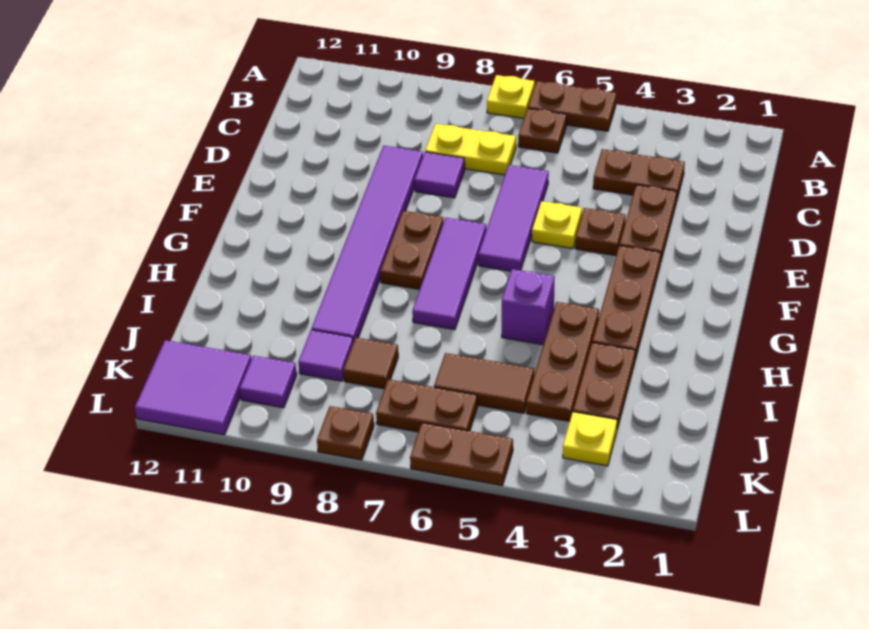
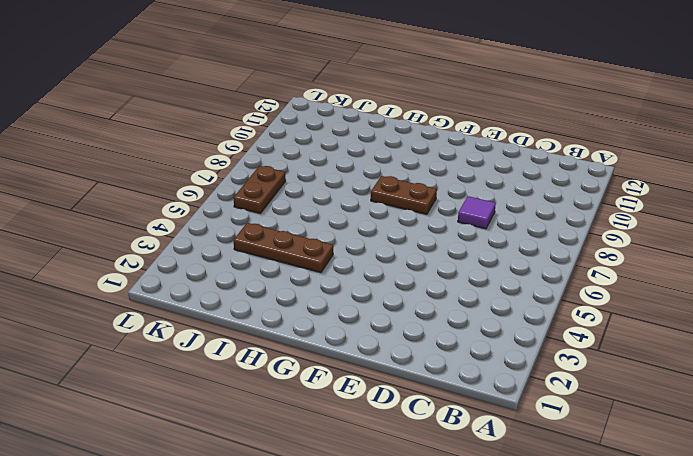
none -> brown 1x2 plate [528,81,617,131]
none -> yellow 1x1 plate [487,75,535,118]
none -> brown 1x1 plate [518,108,567,153]

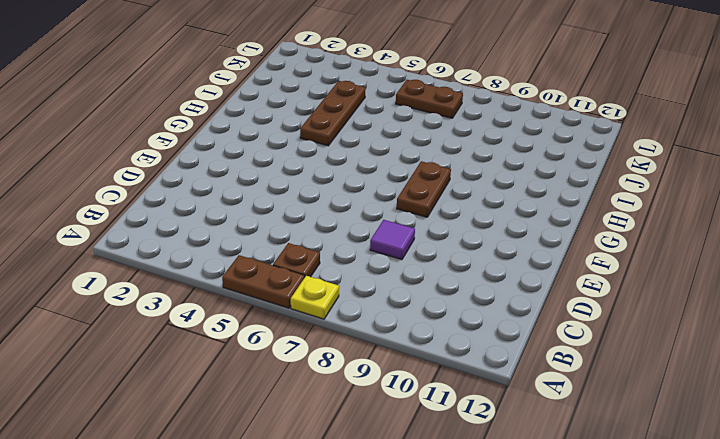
none -> brown 1x2 plate [593,149,685,202]
none -> yellow 1x2 plate [425,124,516,175]
none -> brown 1x2 plate [619,185,677,260]

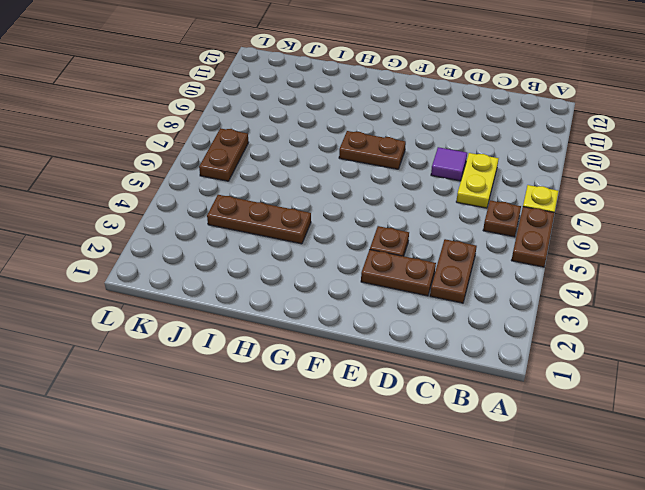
none -> purple 1x3 tile [478,165,549,271]
none -> purple 1x6 tile [312,146,423,342]
none -> yellow 1x1 plate [532,201,582,249]

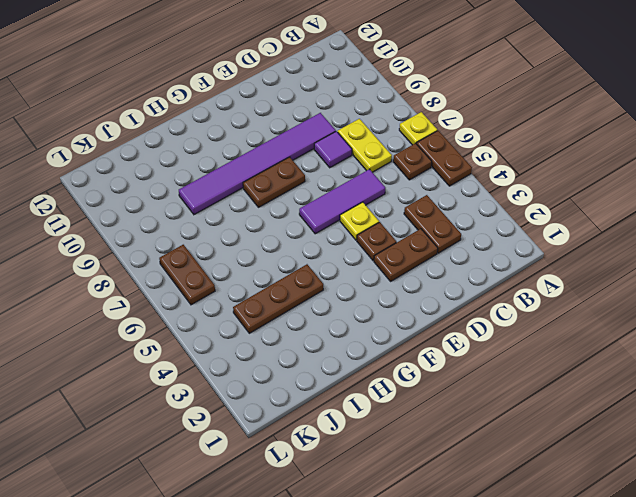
none -> brown 1x3 plate [592,246,661,359]
none -> purple 1x3 tile [412,218,486,330]
none -> purple 1x1 brick [502,269,555,345]

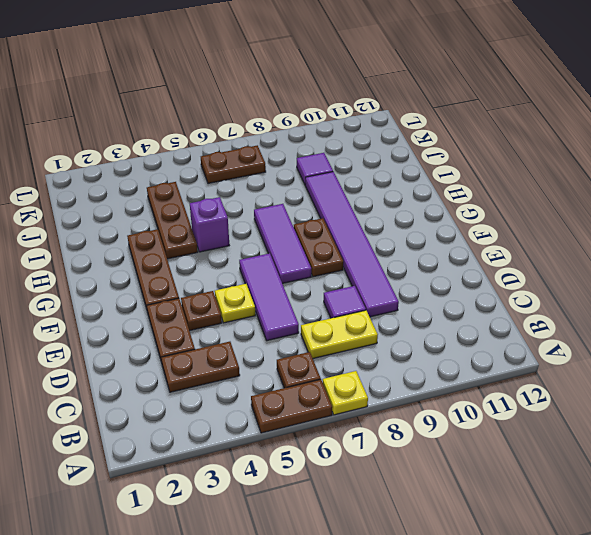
none -> brown 1x2 plate [573,343,636,429]
none -> brown 1x2 tile [434,353,534,413]
none -> brown 1x1 tile [343,338,398,389]

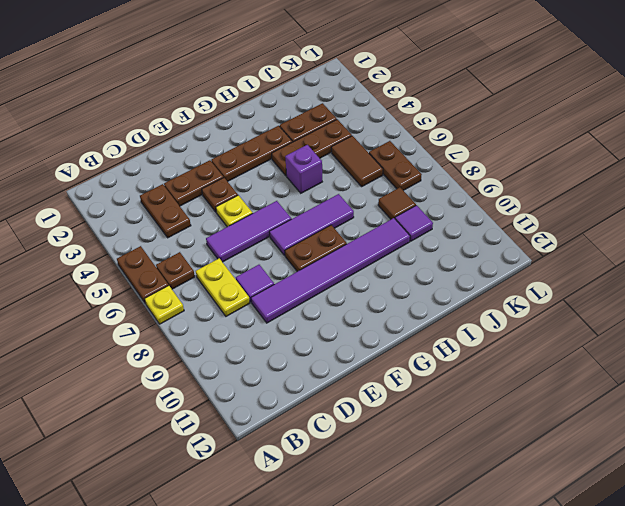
none -> yellow 1x1 plate [563,412,617,466]
none -> purple 1x1 tile [240,356,297,408]
none -> purple 2x2 tile [135,340,251,435]

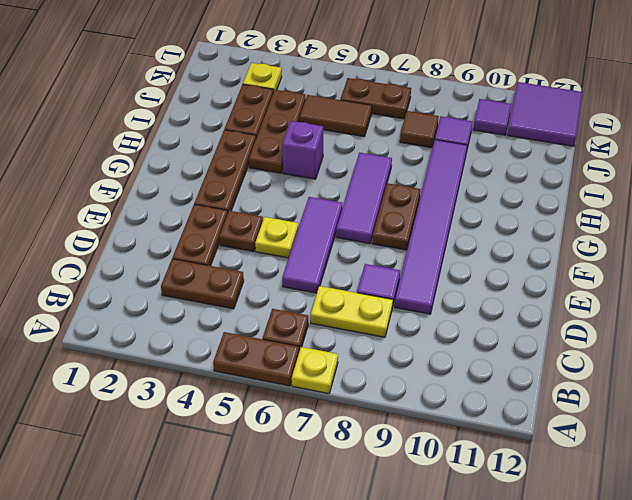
none -> brown 1x2 plate [410,423,513,486]
none -> brown 1x1 plate [317,406,374,460]

